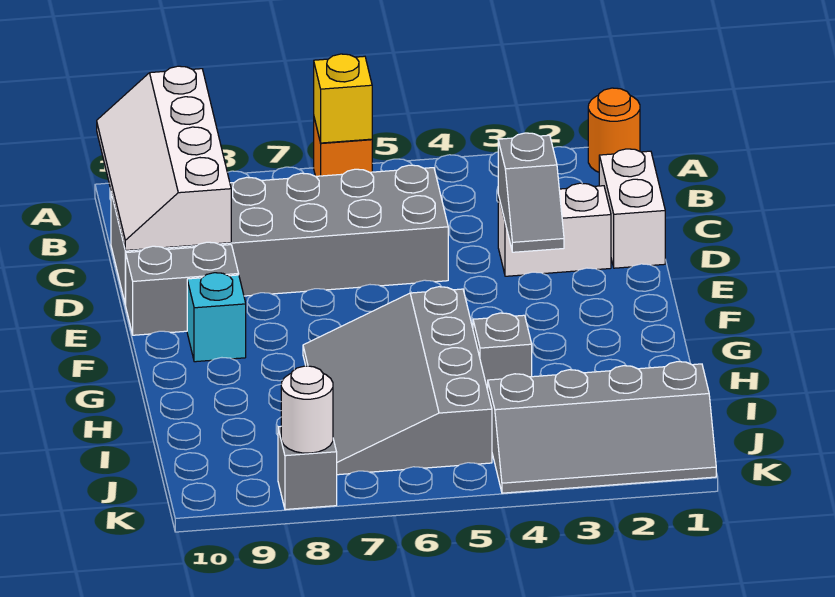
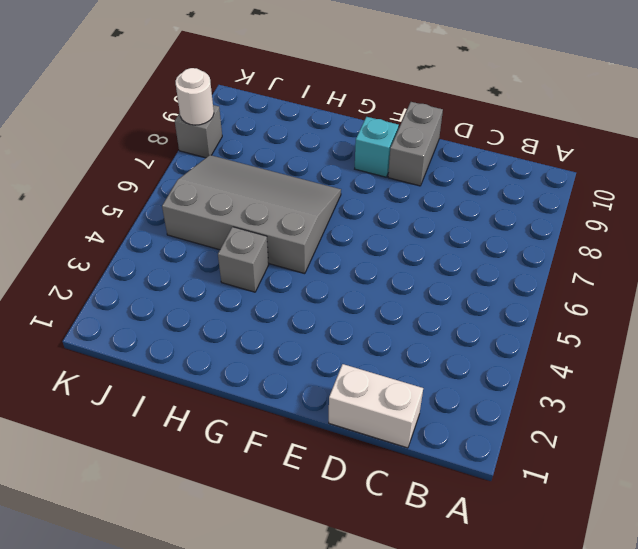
none -> orange 1x1 round brick [588,88,640,172]
none -> orange 1x1 brick [314,118,372,176]
none -> grey 2x6 brick [111,165,448,305]

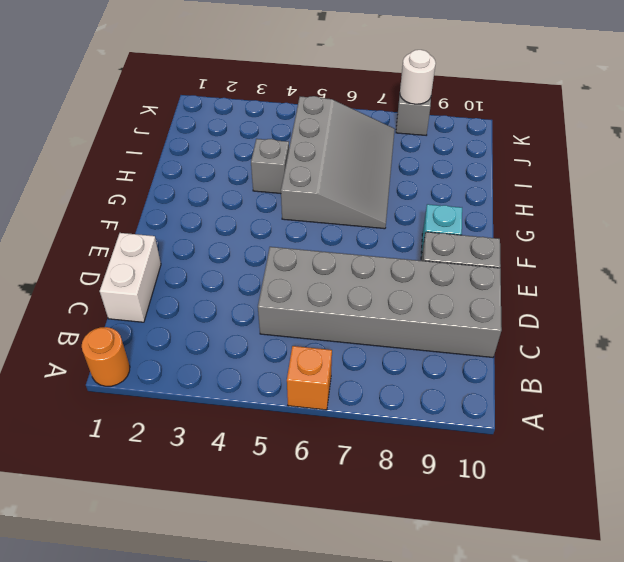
none -> white 1x2 brick [498,183,611,276]
none -> grey 2x4 slope [488,362,716,493]
none -> yellow 1x1 brick [314,54,372,143]

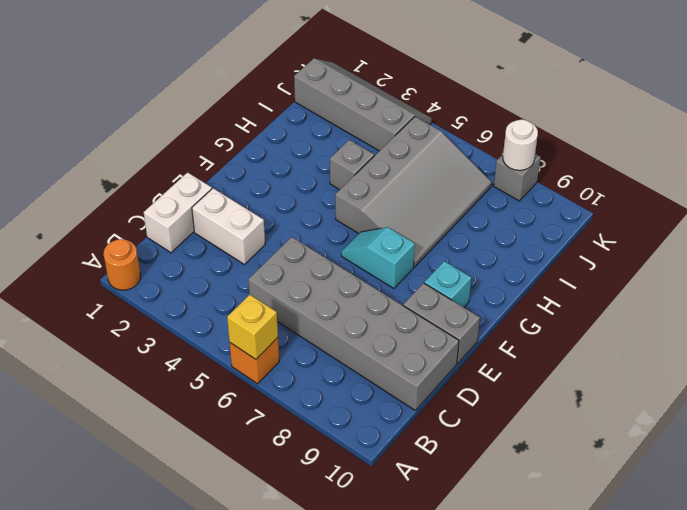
cyan 1x2 slope [341,227,415,289] -> none
none -> white 2x4 slope [97,66,231,251]
none -> grey 1x2 slope [498,133,564,252]

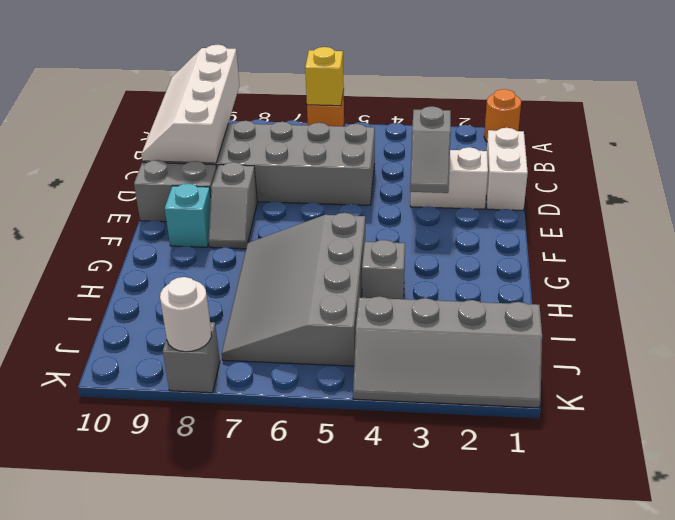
grey 1x2 slope [208,162,257,249] -> none

